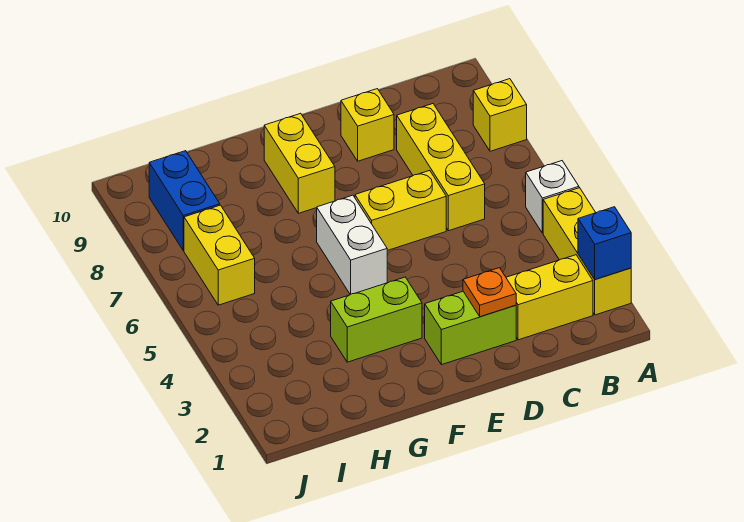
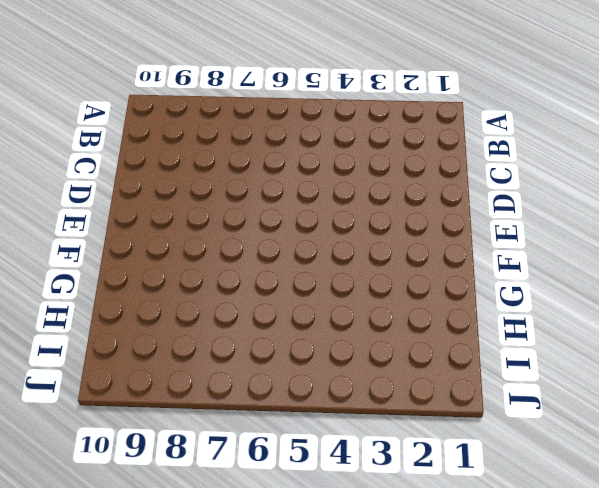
none -> yellow 1x3 brick [543,188,631,315]
none -> white 1x1 brick [526,161,579,233]
none -> yellow 1x1 brick [473,79,527,151]

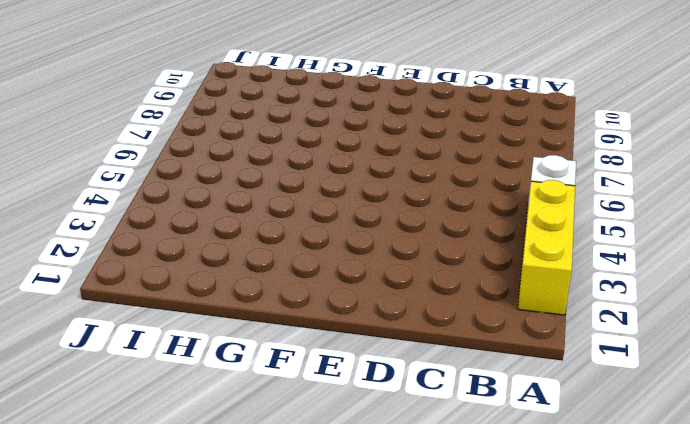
none -> yellow 1x1 brick [473,79,527,151]
none -> yellow 1x2 brick [506,255,593,340]
none -> yellow 1x3 brick [397,104,485,231]

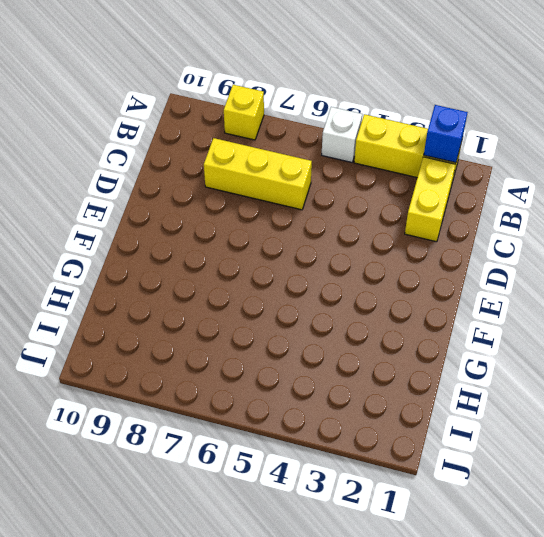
none -> lime 1x2 brick [425,291,516,365]
none -> yellow 1x2 brick [355,170,446,251]
none -> yellow 1x1 brick [341,89,394,161]

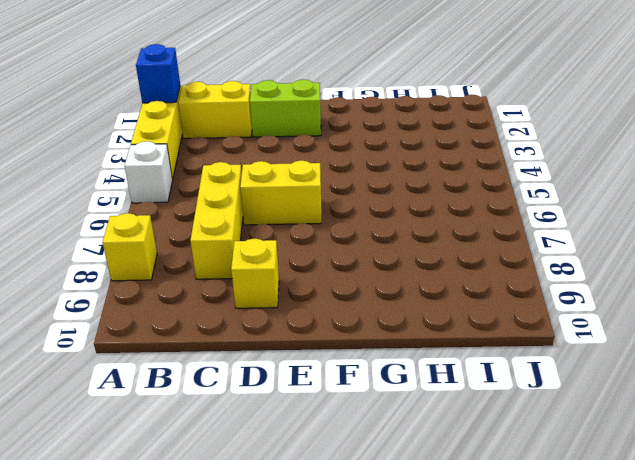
none -> lime 1x2 brick [331,277,422,362]
none -> white 1x2 brick [317,195,387,295]
none -> yellow 1x2 brick [264,113,335,213]

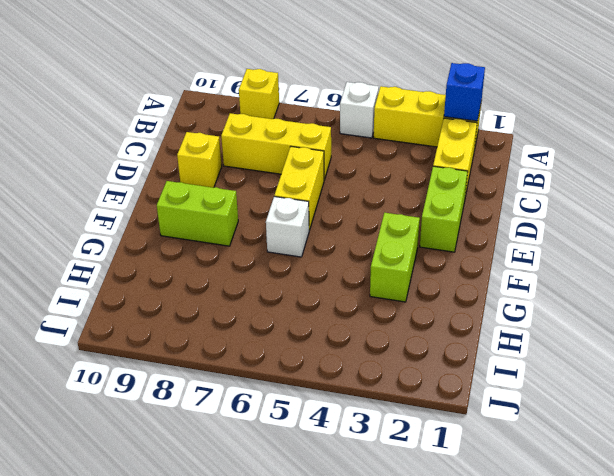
white 1x1 brick [266,196,309,257] -> white 1x2 brick [317,195,387,295]
lime 1x2 brick [157,181,238,246] -> yellow 1x2 brick [264,113,335,213]
none -> yellow 1x2 brick [184,205,255,305]
none -> blue 1x2 brick [149,151,220,251]
none -> orange 1x1 plate [463,268,516,317]

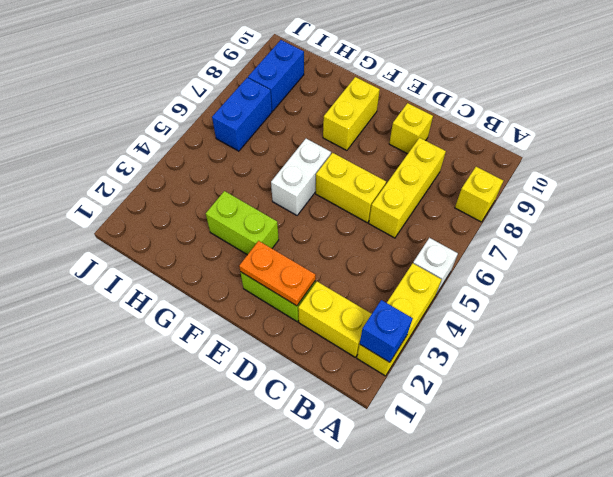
orange 1x2 plate [239,241,316,306] -> orange 1x1 plate [463,268,516,317]
blue 1x2 brick [212,78,272,151] -> yellow 1x2 brick [184,205,255,305]

